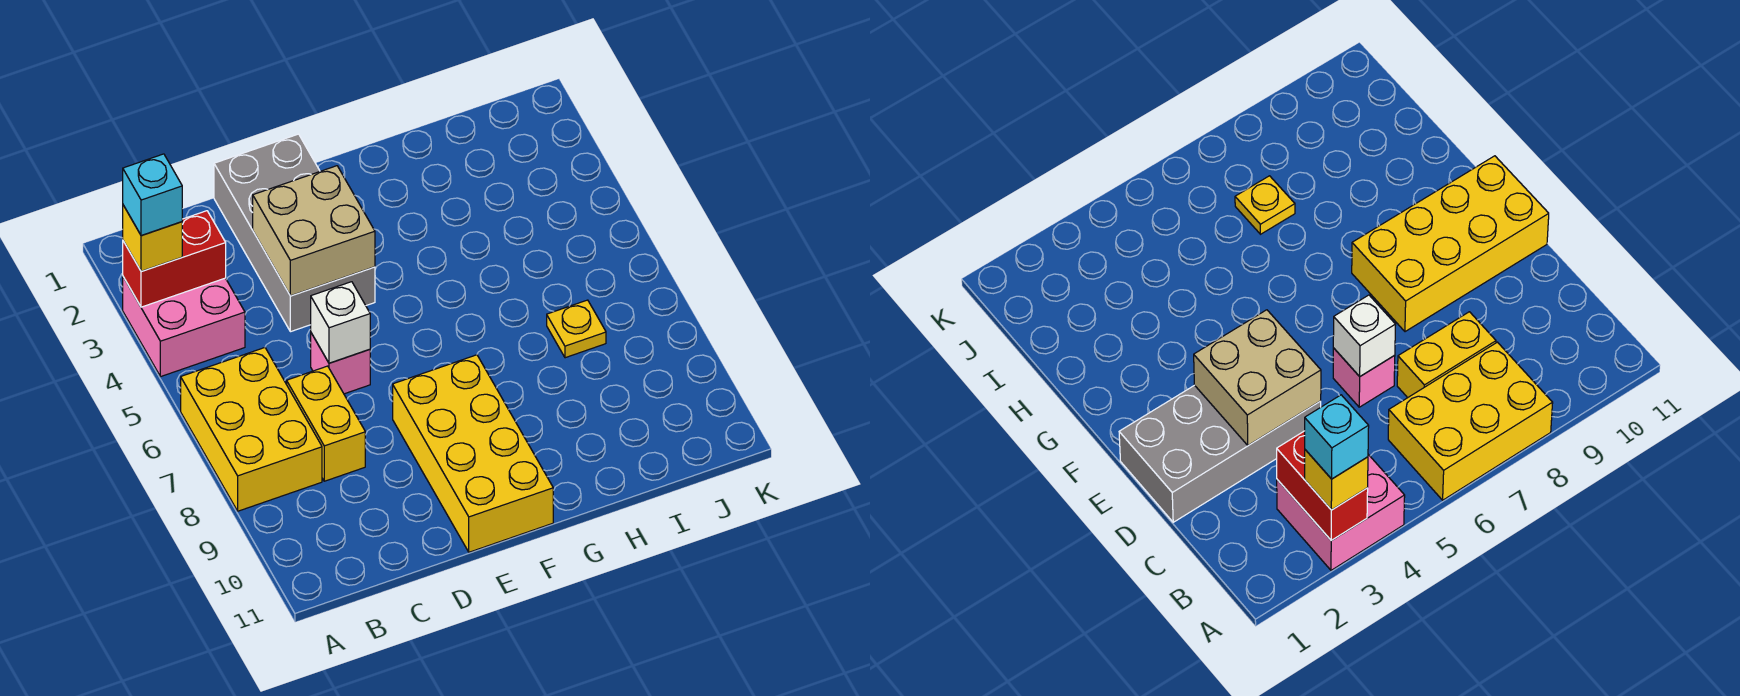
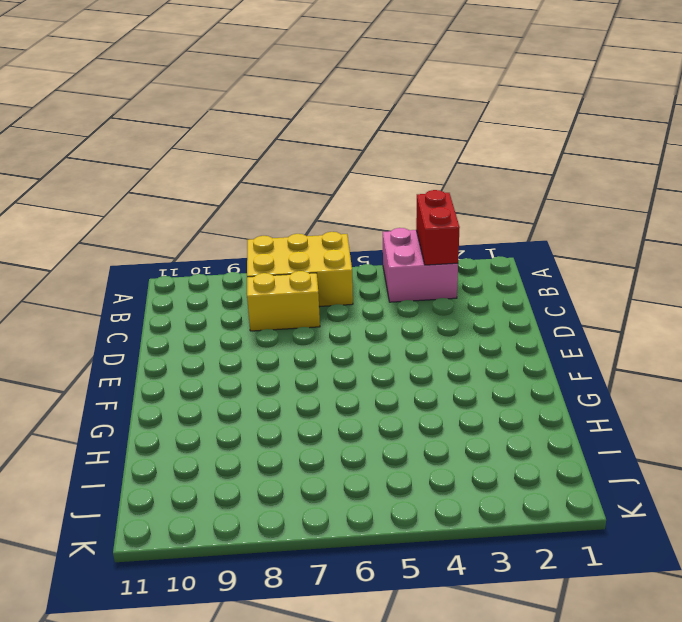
none -> grey 2x4 brick [214,134,375,332]
none -> pink 1x1 brick [311,333,370,394]
none -> yellow 2x4 brick [393,355,553,552]

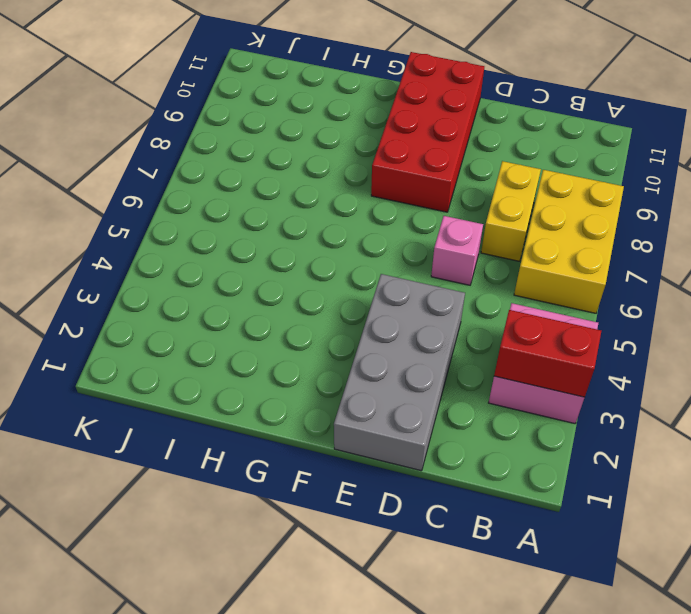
red 2x4 brick [371,52,484,212] -> yellow 2x4 brick [393,355,553,552]
none -> yellow 1x1 plate [547,300,606,358]
none -> tan 2x2 brick [253,166,375,296]
none -> white 1x1 brick [311,282,370,363]

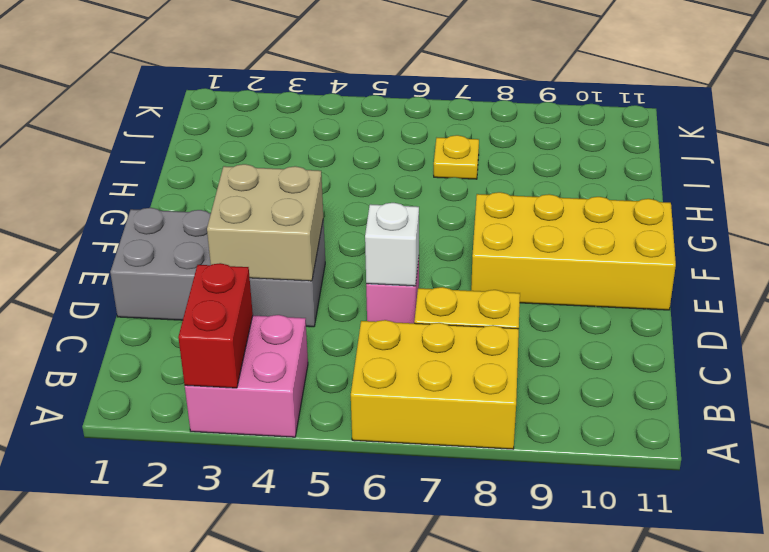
none -> yellow 1x1 brick [123,205,182,271]
none -> cyan 1x1 brick [123,154,182,235]

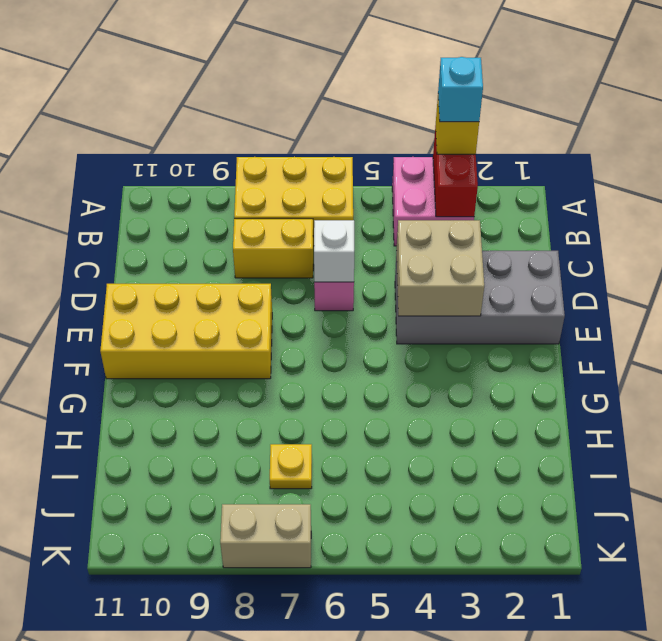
tan 1x2 brick [220,504,311,568] -> none

